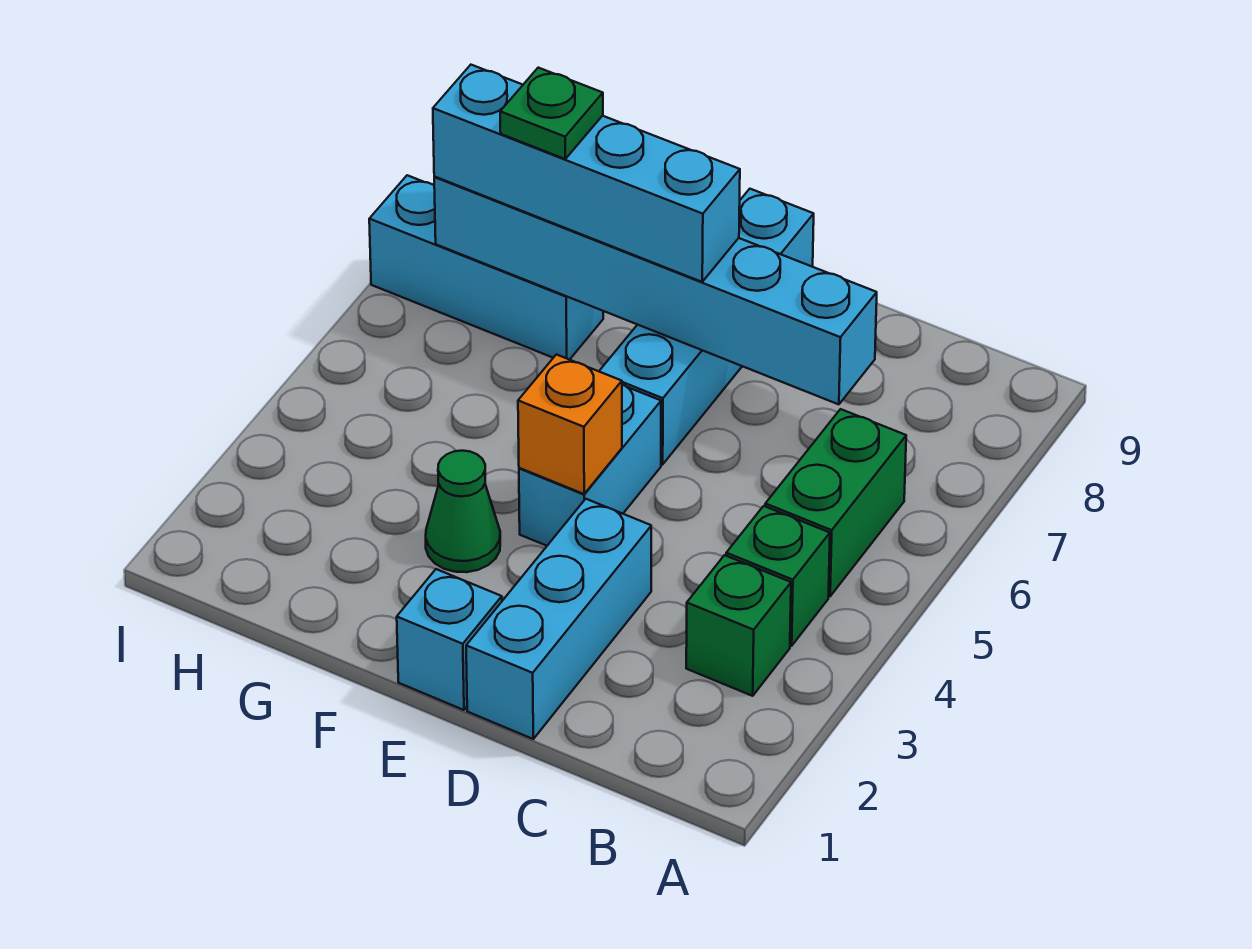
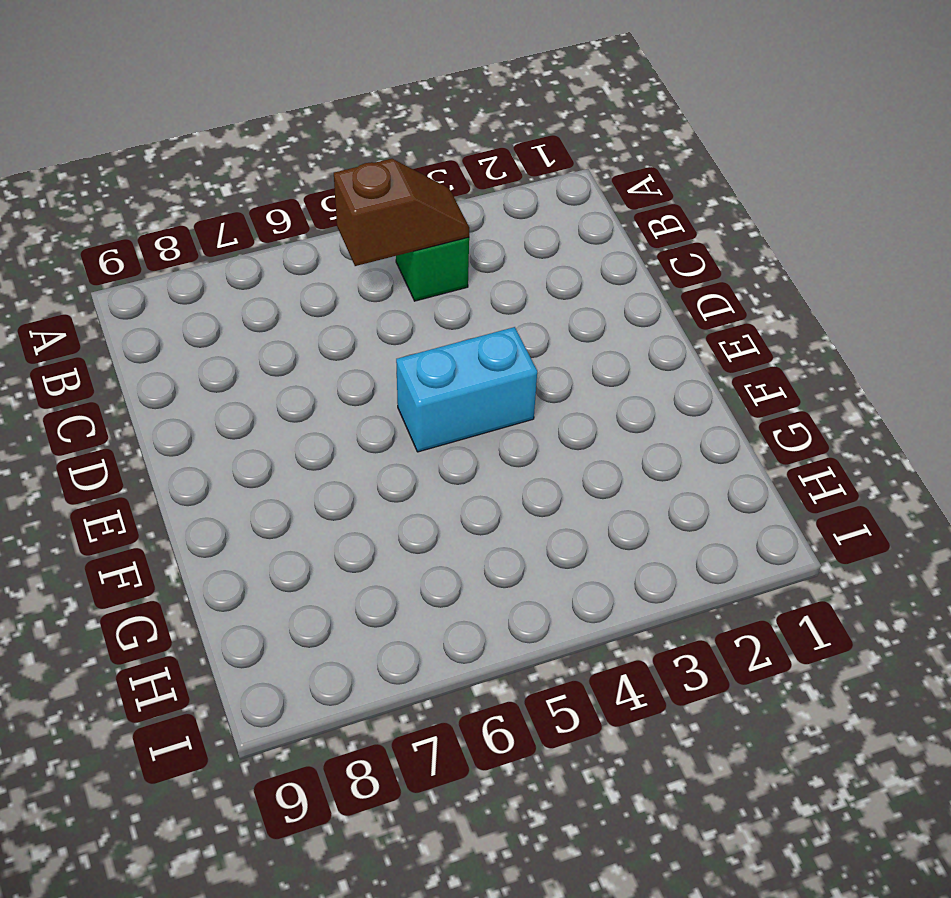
brown 1x2 slope [334,159,469,266] -> none
none -> green 1x1 brick [686,555,791,696]
none -> green 1x2 brick [765,409,906,596]
none -> cyan 1x3 brick [466,499,651,739]

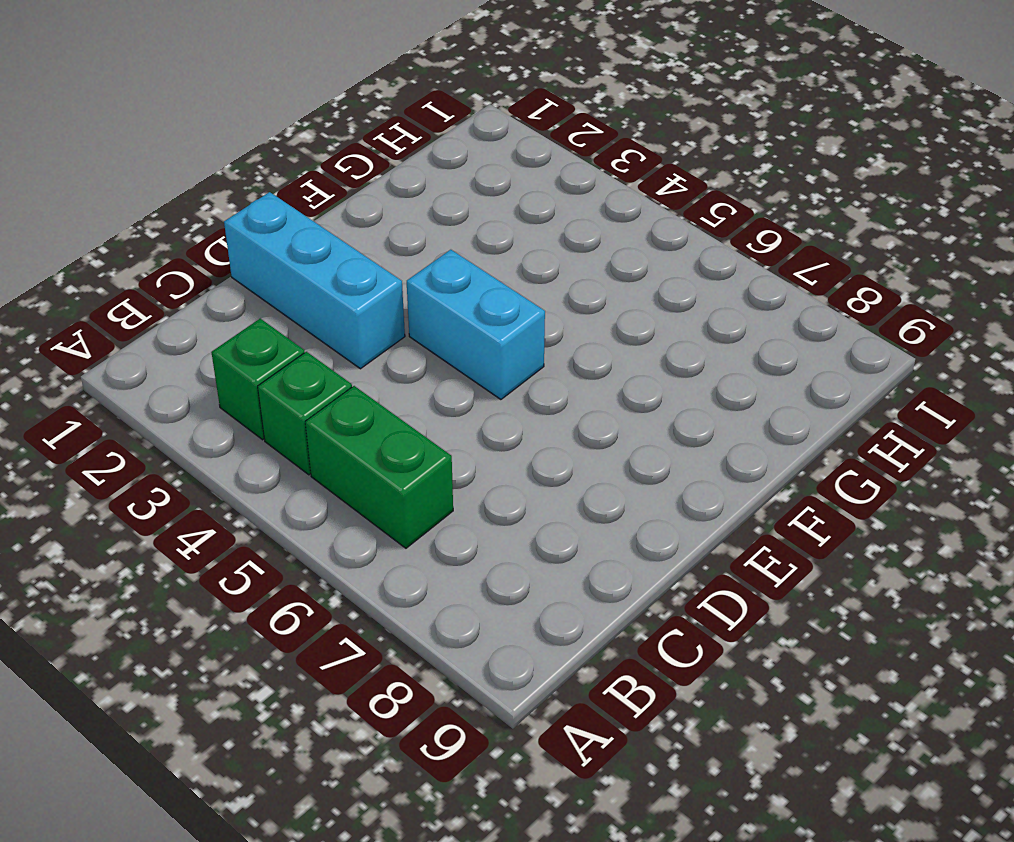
none -> cyan 1x1 brick [397,569,502,710]
none -> cyan 1x4 brick [599,189,814,464]
none -> green 1x1 cone [426,451,500,572]

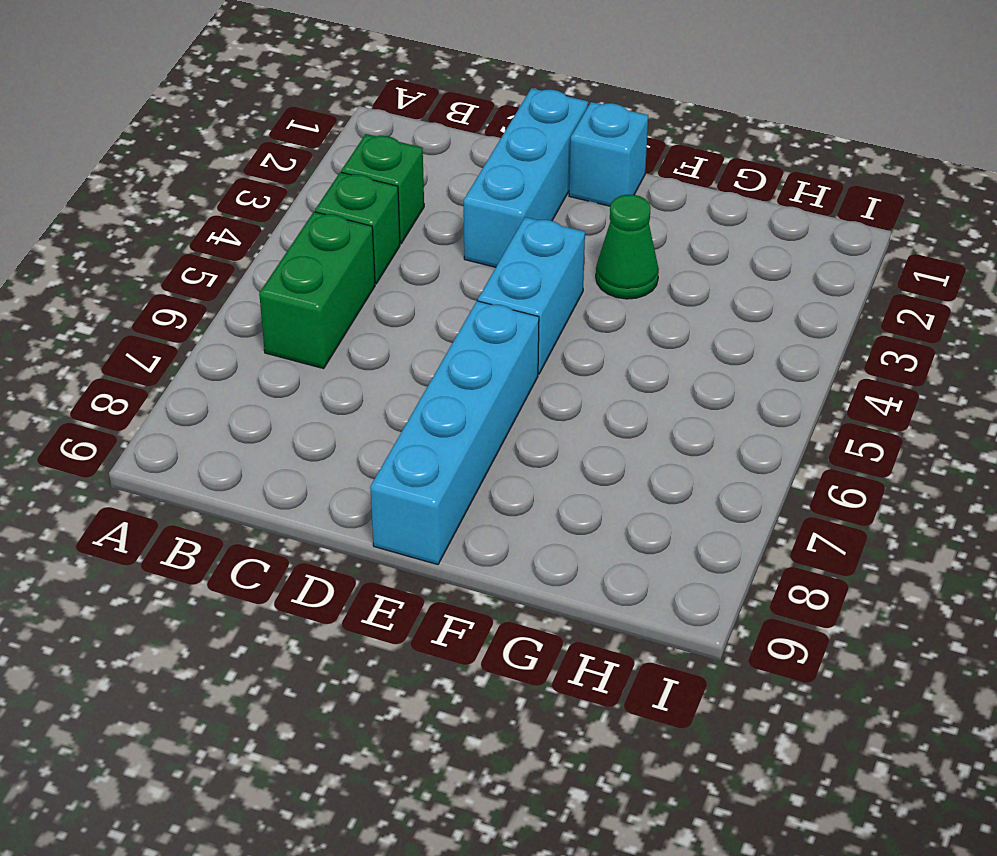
none -> cyan 1x3 brick [369,175,603,360]
none -> cyan 1x6 brick [434,177,877,404]
none -> orange 1x1 brick [518,355,622,494]

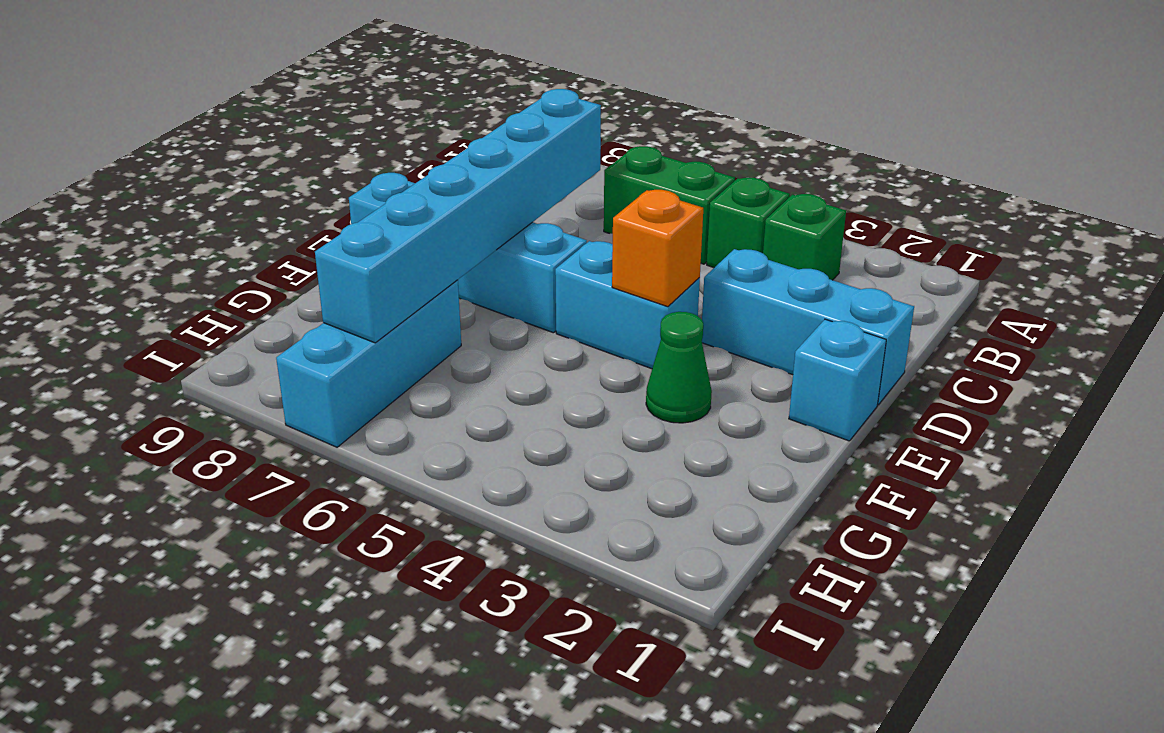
none -> cyan 1x4 brick [433,65,740,282]
none -> green 1x1 plate [500,68,603,159]

